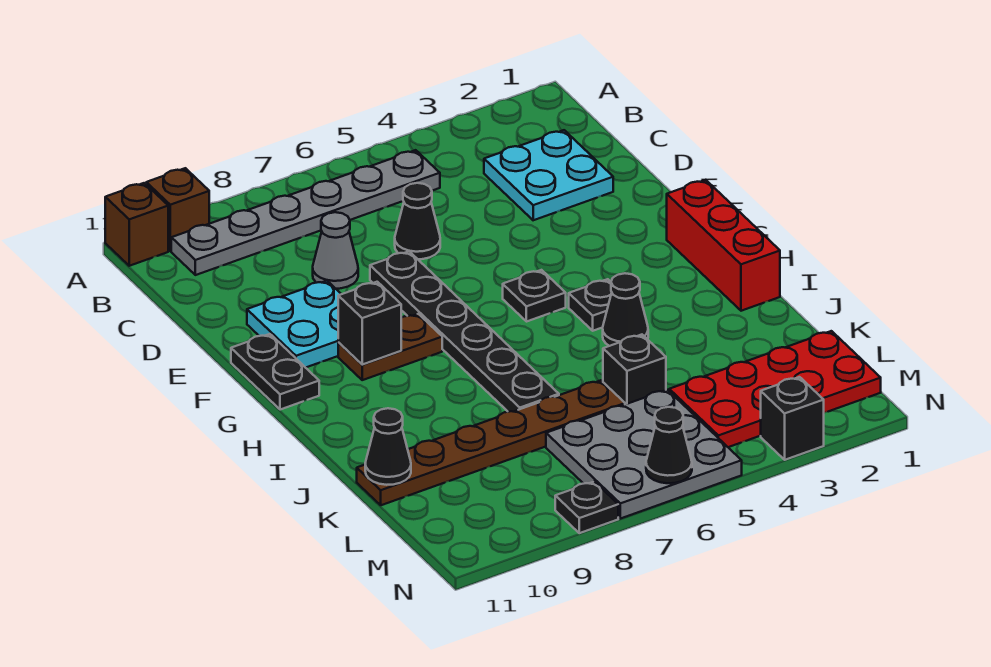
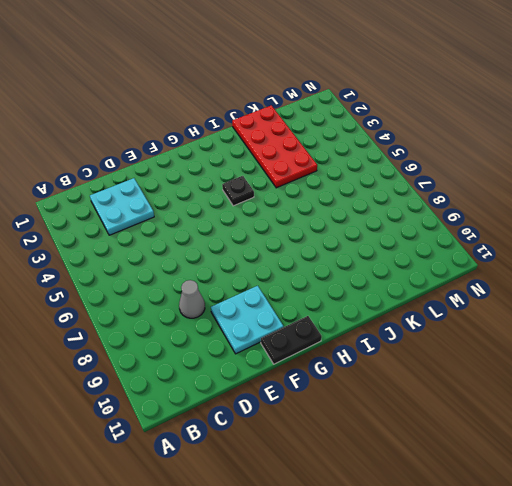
red 2x4 plate [232,105,317,188] -> red 2x4 plate moved to [669,331,881,447]
none -> brown 1x1 brick [146,168,209,251]
none -> brown 1x1 brick [105,183,168,266]
none -> grey 1x6 plate [171,150,440,275]

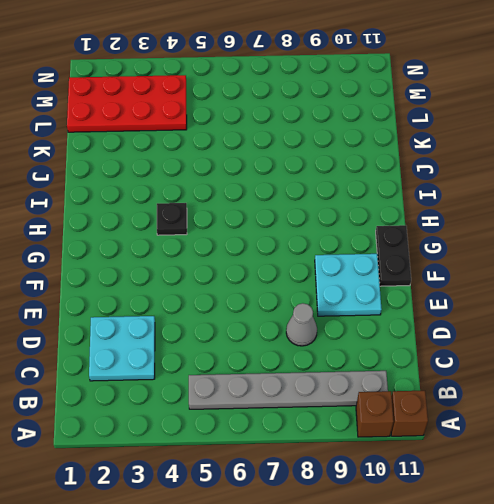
none -> black 1x1 cone [395,183,440,259]
none -> black 1x6 plate [370,251,559,412]
none -> red 1x3 brick [667,180,780,311]

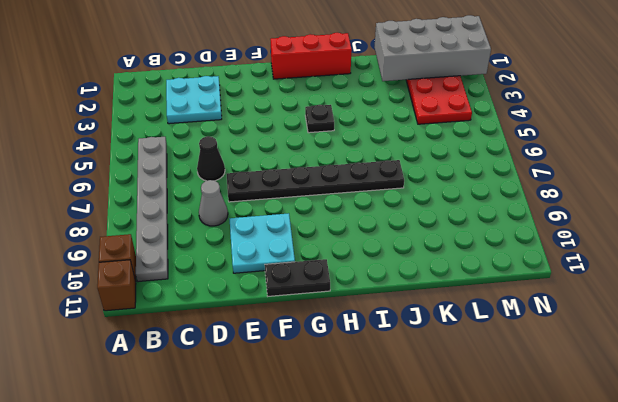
grey 2x4 brick [374,15,491,81] -> none
none -> black 1x1 plate [503,270,566,322]
none -> brown 1x2 plate [338,314,442,380]
none -> black 1x1 cone [603,273,648,346]

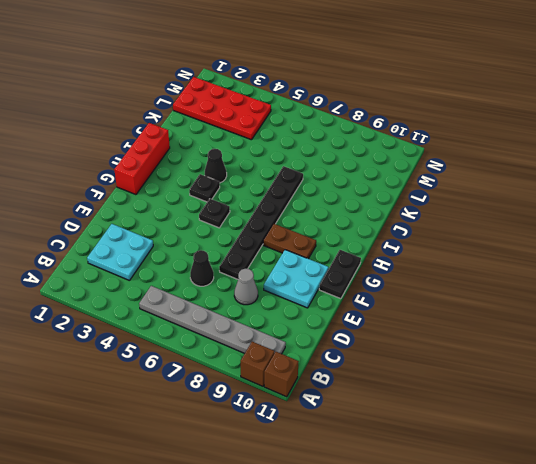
none -> black 1x1 brick [603,335,666,404]
none -> brown 1x6 plate [357,380,625,505]
none -> grey 3x3 plate [546,390,742,519]

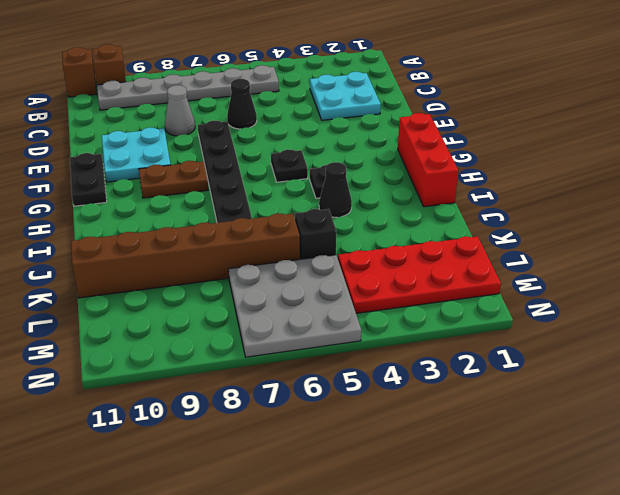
brown 1x6 brick [71,214,300,298] -> brown 1x6 plate [357,380,625,505]
none -> black 1x1 brick [761,377,824,460]
none -> black 1x1 plate [555,482,618,533]
none -> black 1x1 brick [338,282,401,365]

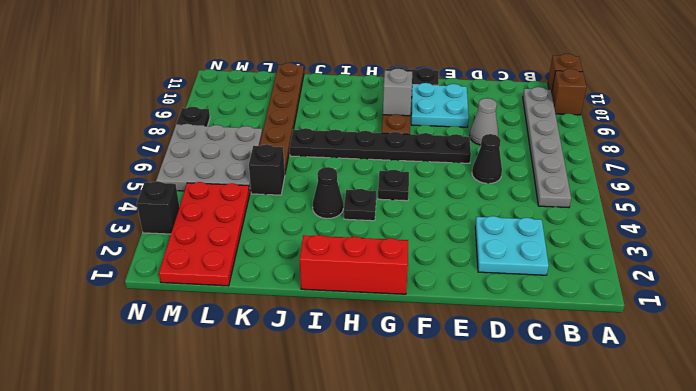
grey 1x1 brick [383,68,412,116] -> black 1x1 brick [338,282,401,365]
none -> black 1x1 cone [365,408,411,485]
none -> black 1x1 cone [646,407,692,483]

